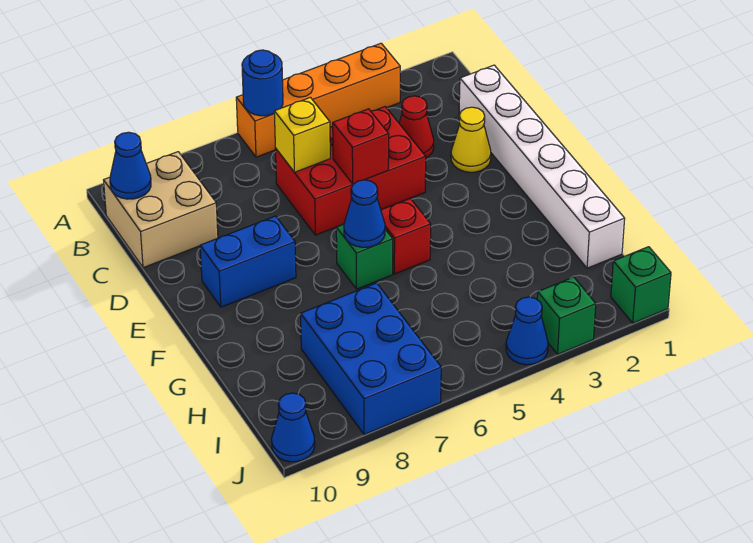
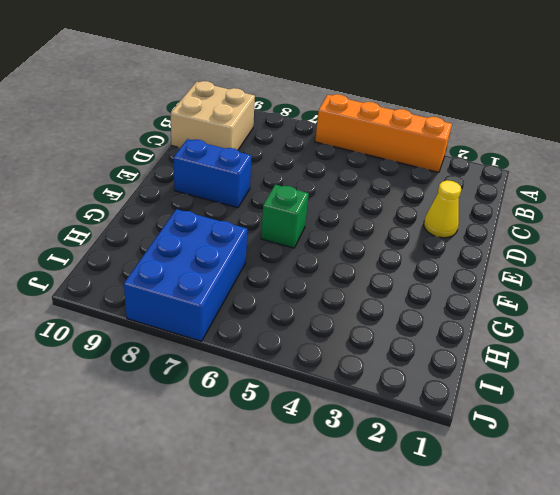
none -> white 1x6 brick [459,65,625,268]
none -> red 1x1 cone [399,96,434,158]
none -> red 2x3 brick [275,107,426,235]

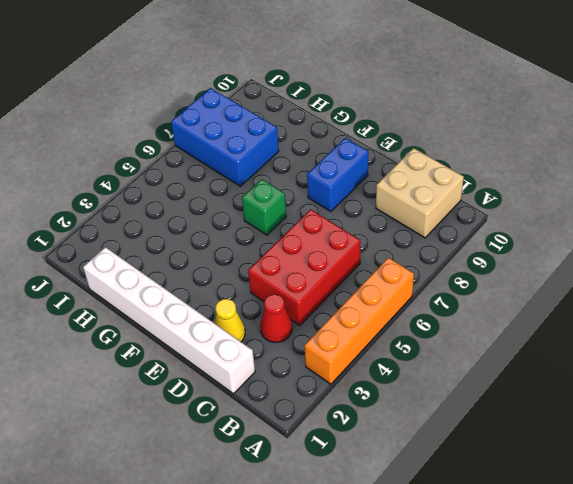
none -> red 1x1 brick [381,198,431,274]
none -> green 1x1 brick [611,247,671,323]
none -> green 1x1 brick [537,277,596,354]

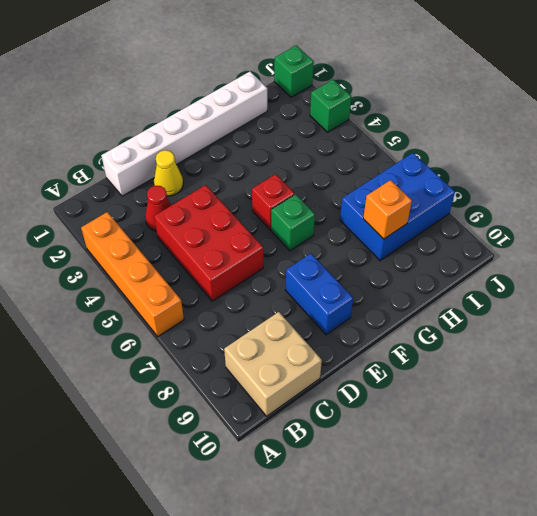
orange 1x1 brick [363,180,412,239] -> none
none -> blue 1x1 cone [506,297,548,365]
none -> blue 1x1 cone [272,393,315,462]
none -> blue 1x1 round brick [242,50,283,116]

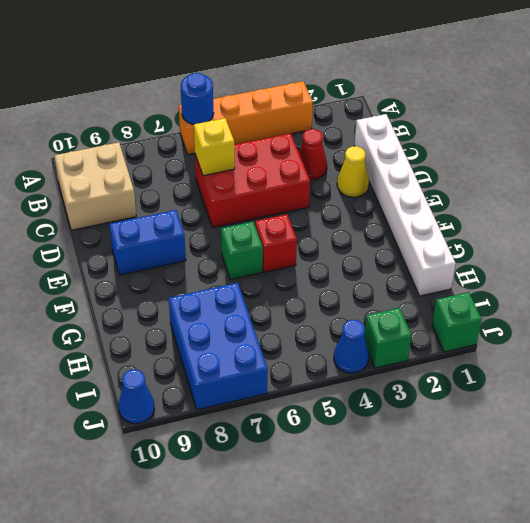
none -> blue 1x1 cone [110,132,151,199]
none -> red 1x1 brick [333,109,389,184]
none -> blue 1x1 cone [344,180,385,247]

